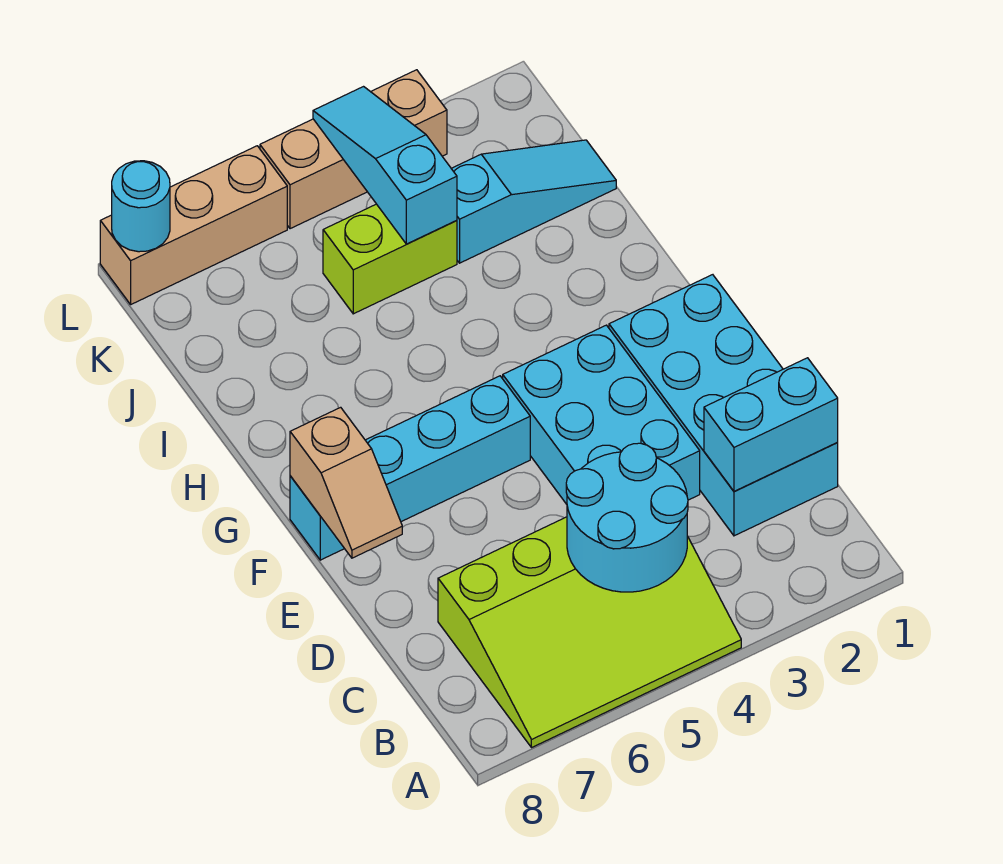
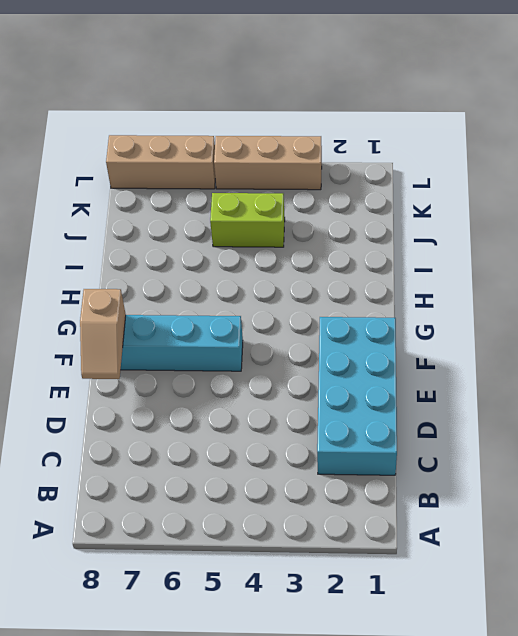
none -> lime 3x4 slope [438,517,741,748]
none -> cyan 2x3 brick [503,325,700,504]
none -> cyan 1x3 slope [451,140,616,263]

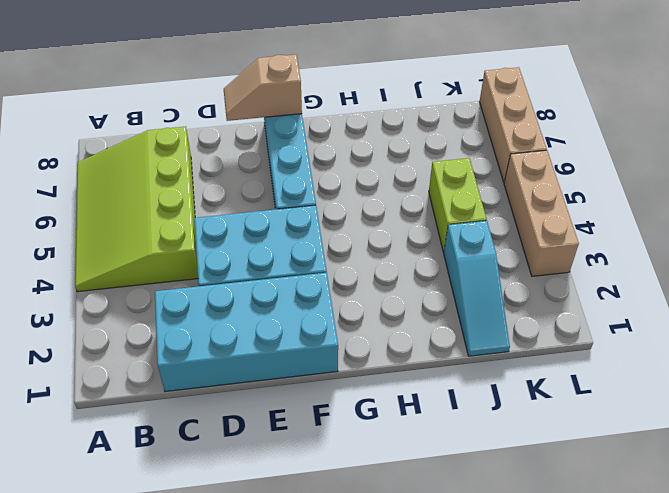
none -> cyan 2x2 round brick [566,443,688,592]
none -> cyan 1x2 brick [704,358,838,492]
none -> cyan 1x3 slope [313,87,457,244]

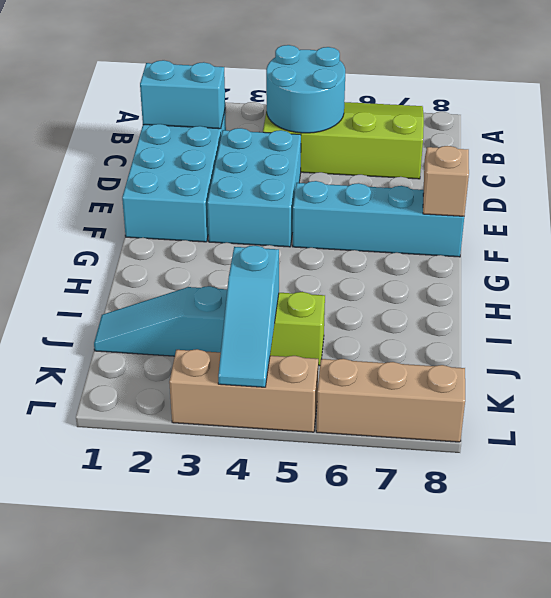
none -> cyan 1x1 round brick [112,161,170,252]

